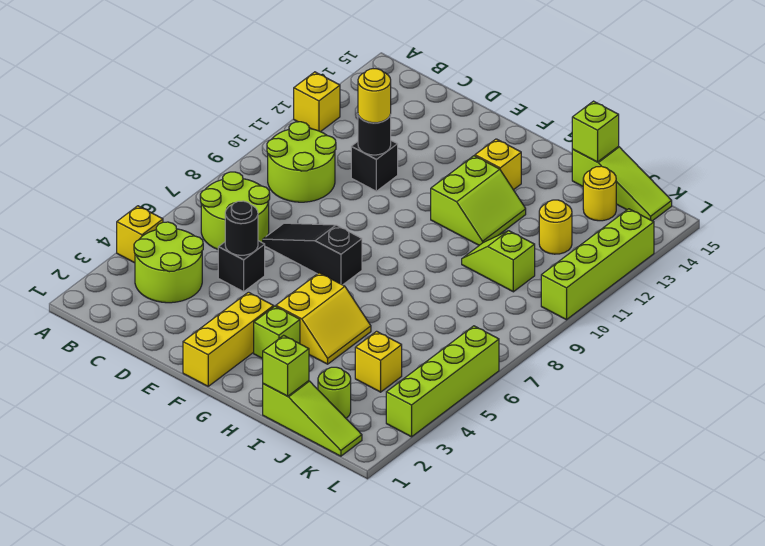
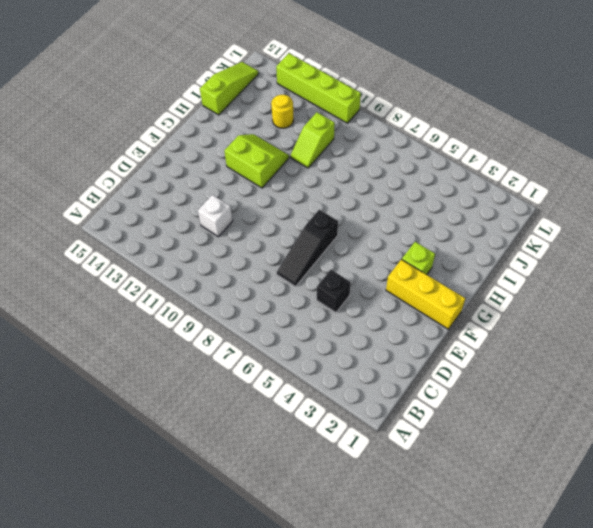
white 1x1 brick [198,195,233,237] -> black 1x1 brick [351,141,398,191]
none -> yellow 1x1 brick [117,206,163,263]
none -> yellow 1x1 brick [294,72,340,132]
none -> lime 2x2 round brick [134,222,203,303]

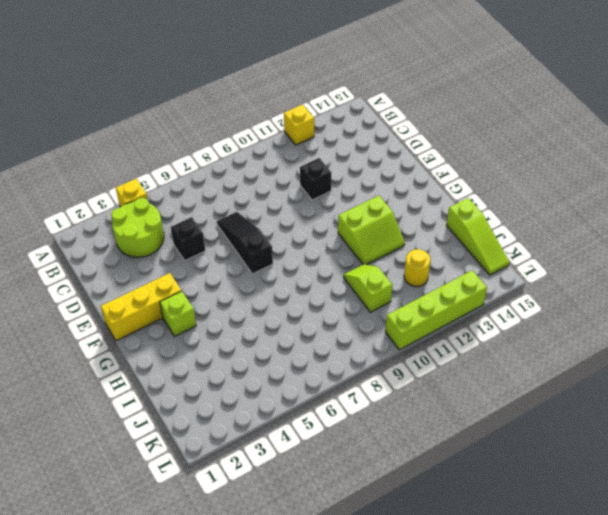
none -> lime 2x2 round brick [200,172,270,249]
none -> lime 2x2 round brick [267,122,336,202]
none -> yellow 2x2 slope [276,273,371,364]

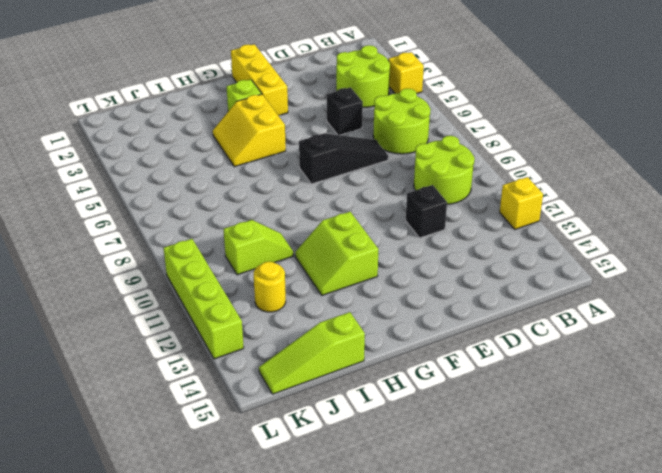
none -> yellow 1x1 brick [475,139,521,190]
none -> lime 1x3 slope [263,381,362,456]
none -> lime 1x1 round brick [318,367,351,418]

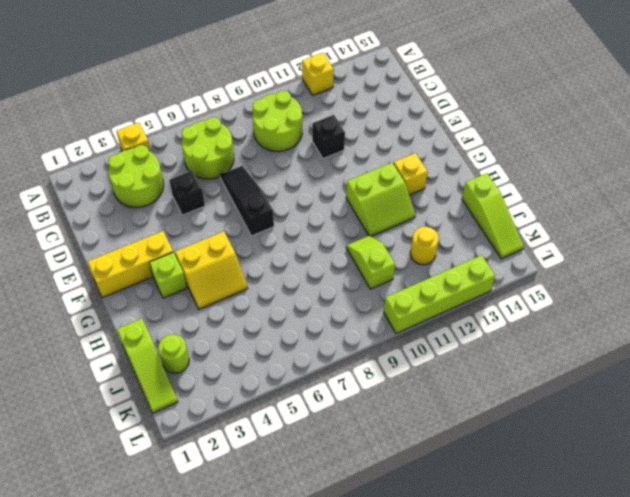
none -> yellow 1x1 brick [355,331,402,392]
none -> yellow 1x1 round brick [583,166,616,221]
none -> lime 1x4 brick [386,326,499,437]

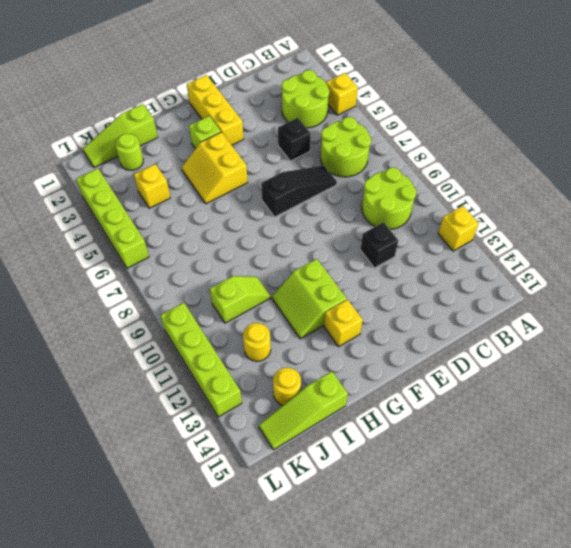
none -> black 1x1 round brick [225,201,258,255]
none -> black 1x1 round brick [358,115,391,155]
none -> lime 1x1 brick [263,335,309,396]

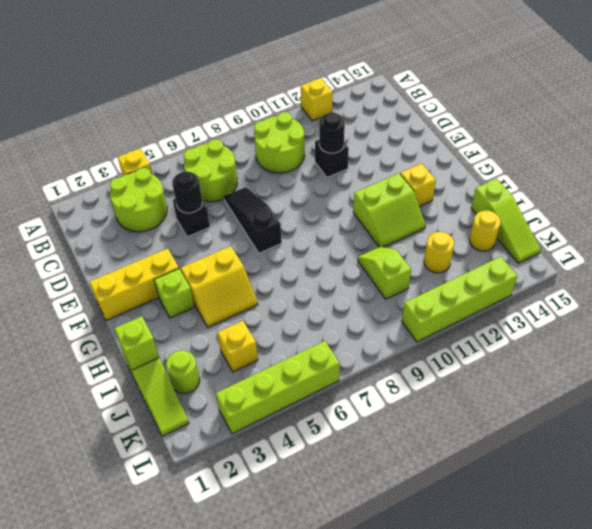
none -> lime 1x1 brick [572,101,619,162]
none -> yellow 1x1 round brick [358,69,391,123]

